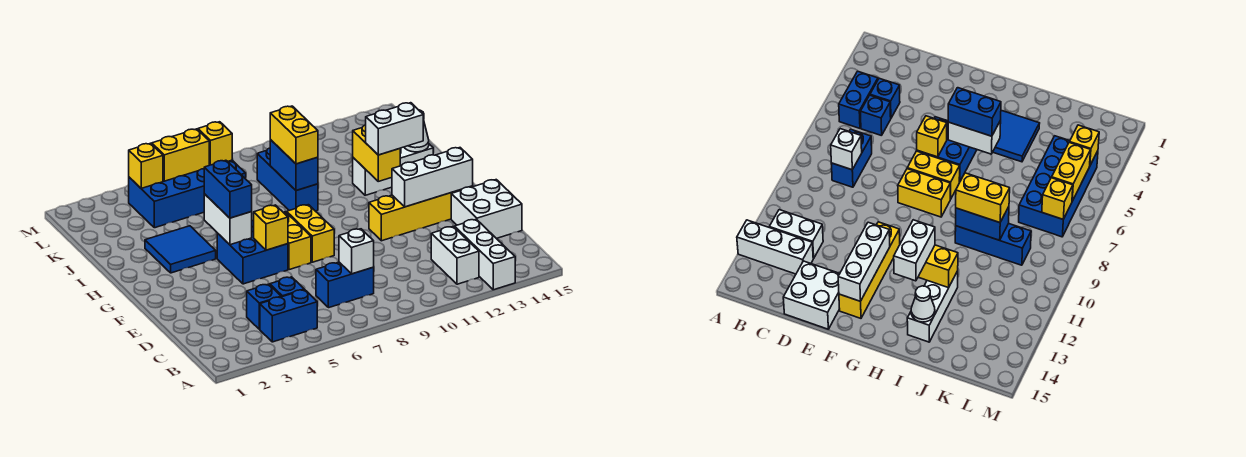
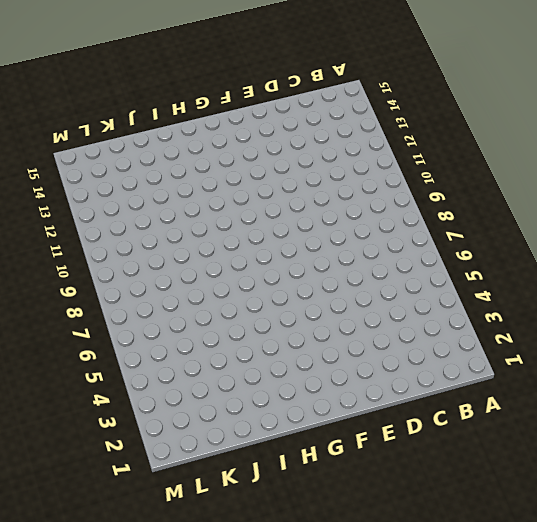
none -> white 1x3 brick [454,219,515,290]
none -> blue 1x2 brick [260,290,317,342]
none -> white 1x2 brick [431,227,479,284]

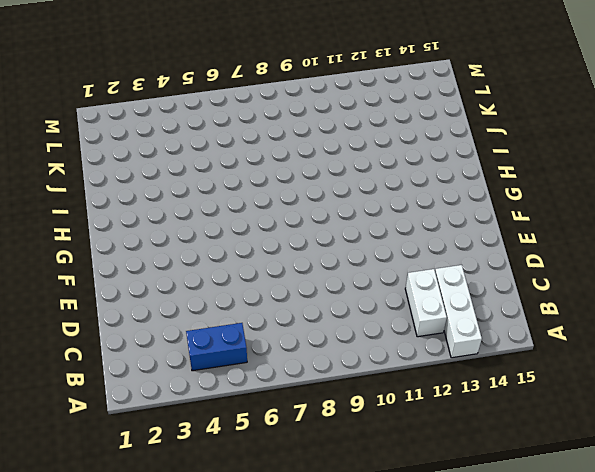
none -> blue 1x1 brick [247,284,281,329]
none -> blue 1x1 brick [270,277,304,297]
none -> blue 1x2 brick [316,262,374,308]

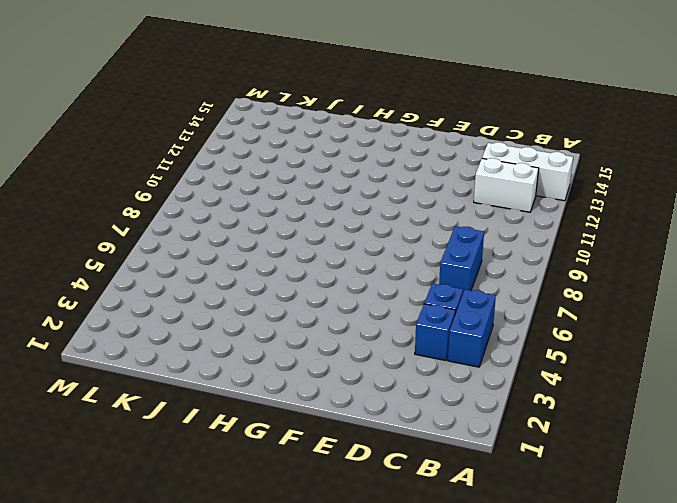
none -> white 2x2 brick [451,180,522,239]
none -> blue 2x2 brick [217,220,288,284]
none -> yellow 1x2 brick [284,212,311,270]

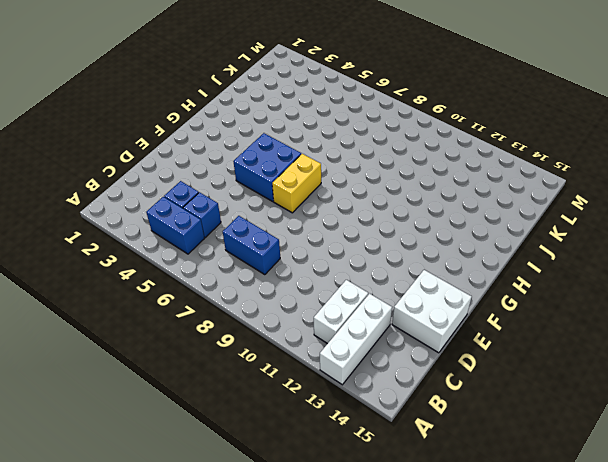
none -> yellow 1x2 brick [287,205,334,262]
none -> yellow 1x4 brick [369,186,473,241]
none -> blue 2x2 tile [145,226,216,273]

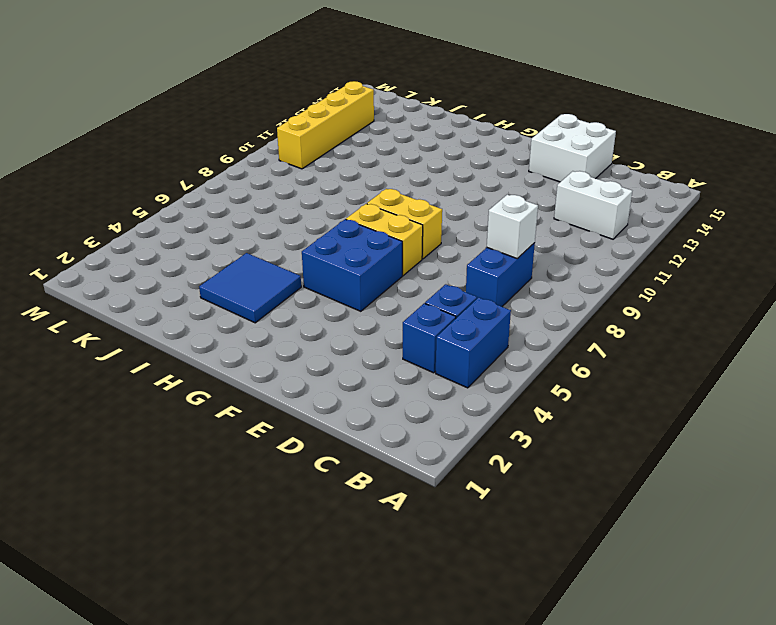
yellow 1x4 brick [277,81,374,169] -> yellow 1x4 brick moved to [369,186,473,241]
none -> white 1x3 brick [454,219,515,290]
none -> blue 1x3 brick [257,148,318,211]
none -> white 1x3 brick [353,144,433,195]

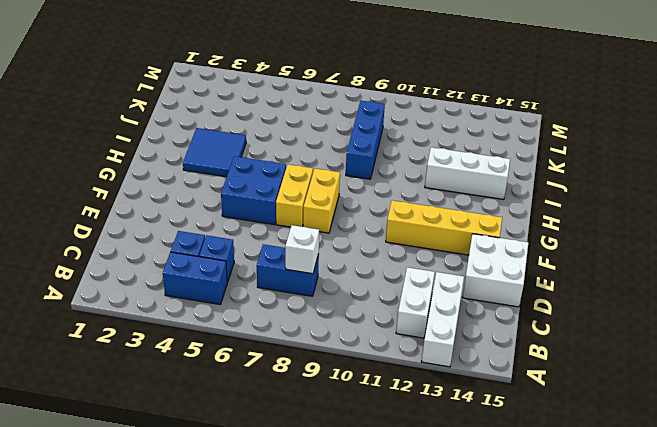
none -> blue 2x4 brick [129,160,246,228]
none -> yellow 1x1 brick [254,205,288,250]
none -> white 1x3 brick [392,148,473,207]

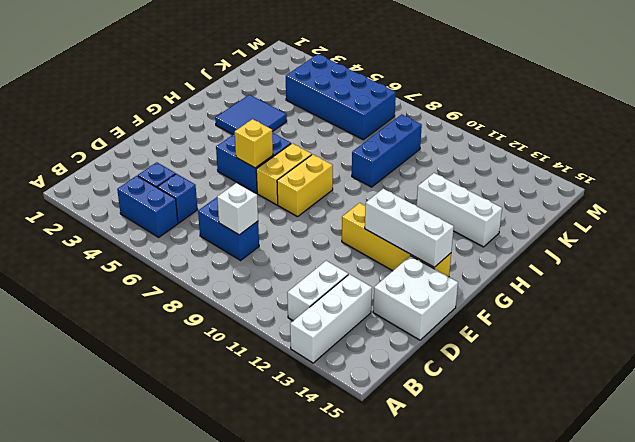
none -> white 1x2 brick [204,194,252,245]
none -> yellow 1x2 brick [353,125,400,181]
none -> blue 1x2 brick [270,140,318,191]

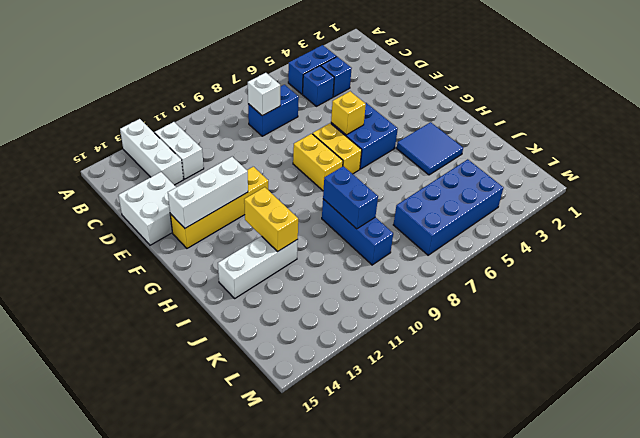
none -> white 1x2 brick [204,194,252,245]
none -> white 1x1 cone [404,110,429,152]
none -> yellow 1x1 brick [129,143,163,188]

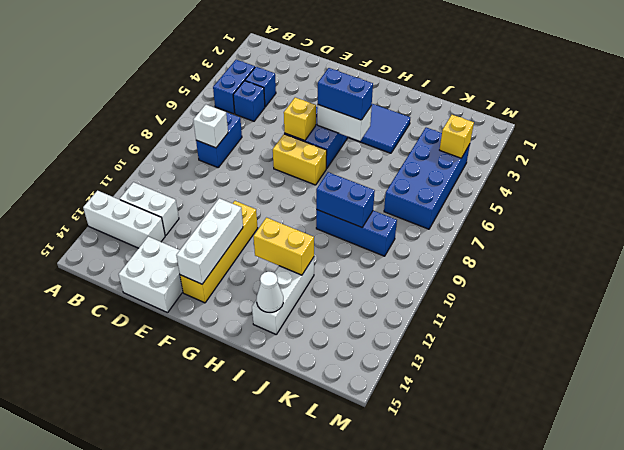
none -> yellow 1x2 brick [287,205,334,262]
none -> yellow 1x2 brick [152,129,209,181]
none -> yellow 1x1 brick [198,122,232,165]

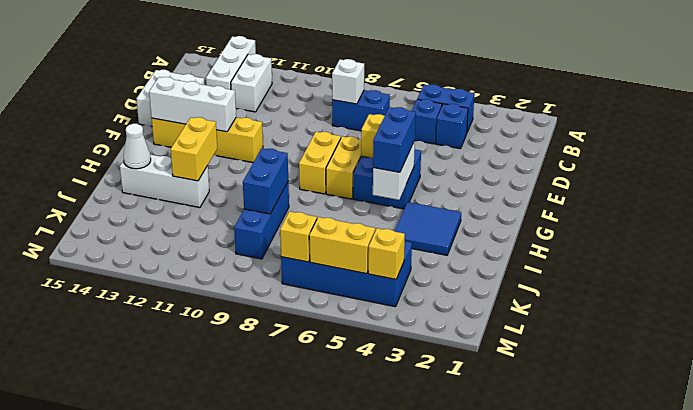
none -> white 1x2 brick [366,103,423,155]
none -> yellow 1x2 brick [270,106,318,164]

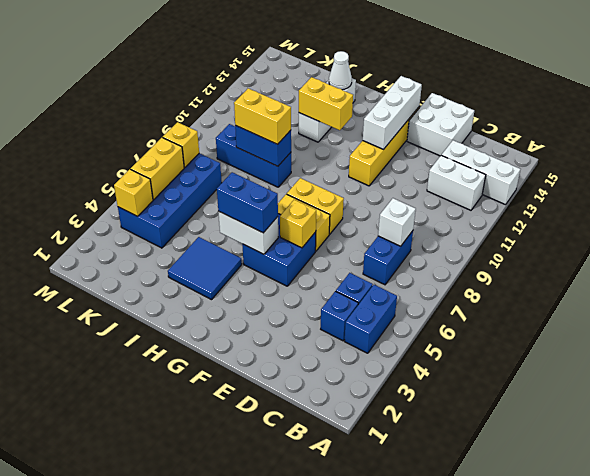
none -> white 1x2 brick [366,103,423,155]

